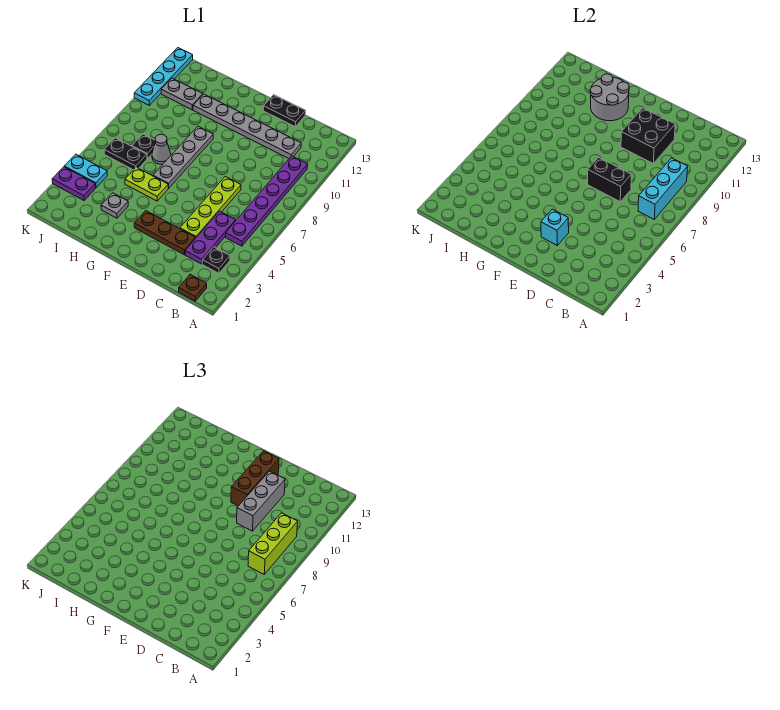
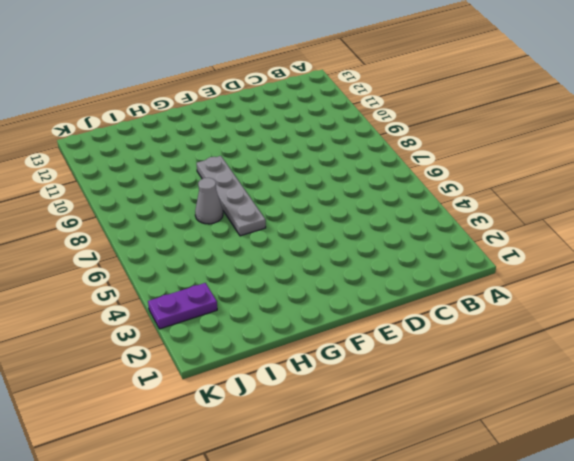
none -> brown 1x1 plate [179,274,207,301]
none -> black 1x1 plate [202,247,230,273]
none -> purple 1x6 plate [226,156,308,246]

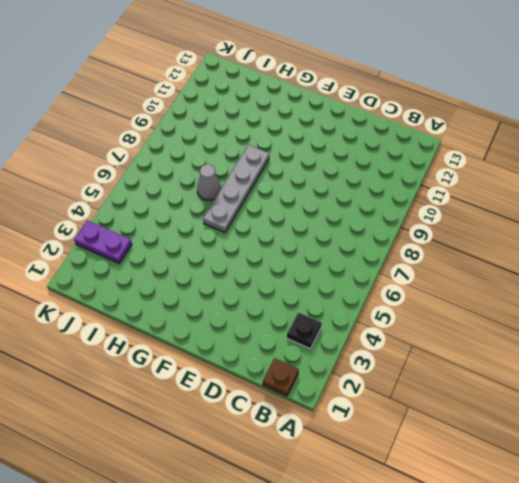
none -> purple 1x6 plate [226,156,308,246]
none -> purple 1x3 plate [185,211,236,264]
none -> grey 1x6 plate [193,94,301,159]

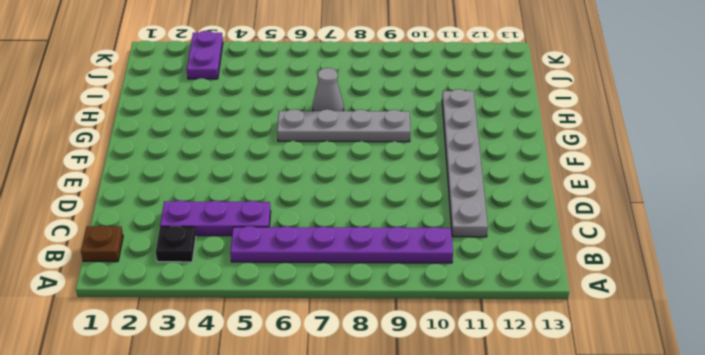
none -> brown 1x3 plate [134,211,196,255]
none -> lime 1x4 plate [180,177,241,237]
none -> black 1x2 plate [263,95,306,126]

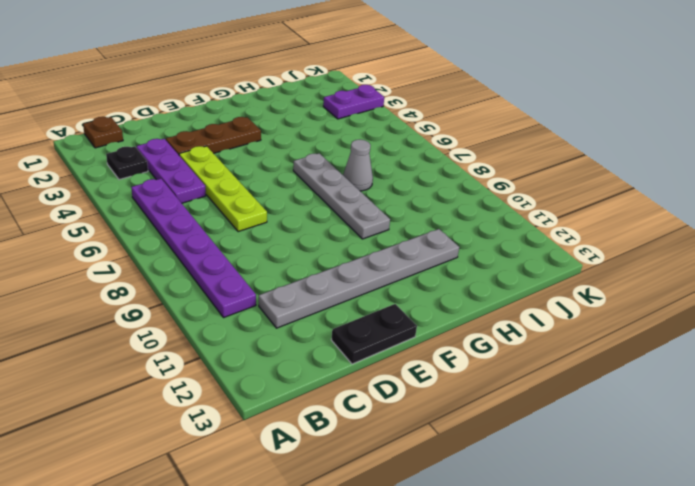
none -> lime 1x2 plate [125,167,168,201]
none -> grey 1x1 plate [101,193,128,218]
none -> black 1x2 plate [104,138,147,170]

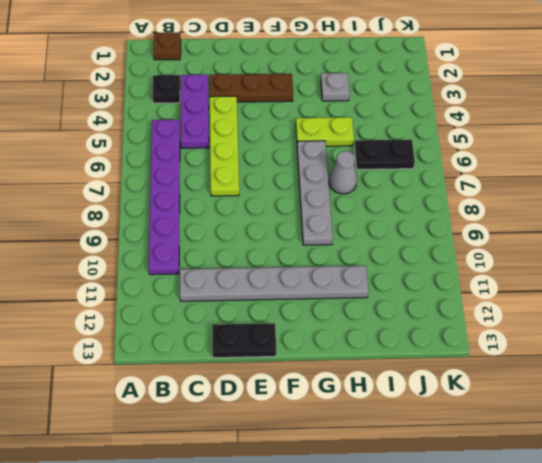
none -> black 1x1 plate [132,134,155,158]
none -> grey 1x2 plate [161,78,203,110]
none -> purple 1x2 plate [52,167,96,200]

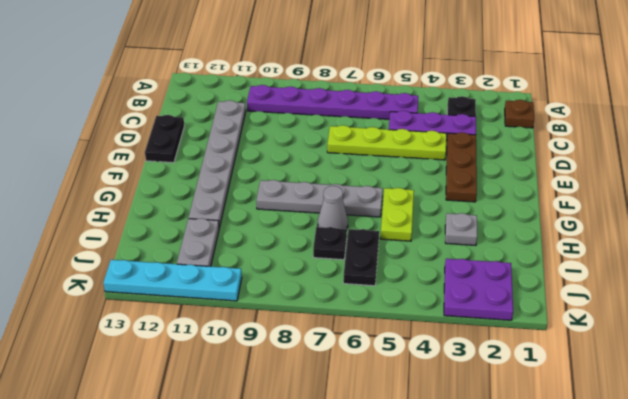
purple 2x2 plate [444,259,513,320] -> purple 1x2 plate [52,167,96,200]
none -> cyan 1x2 plate [64,154,107,188]
none -> cyan 1x3 brick [638,158,688,219]
none -> black 1x2 brick [588,157,631,202]

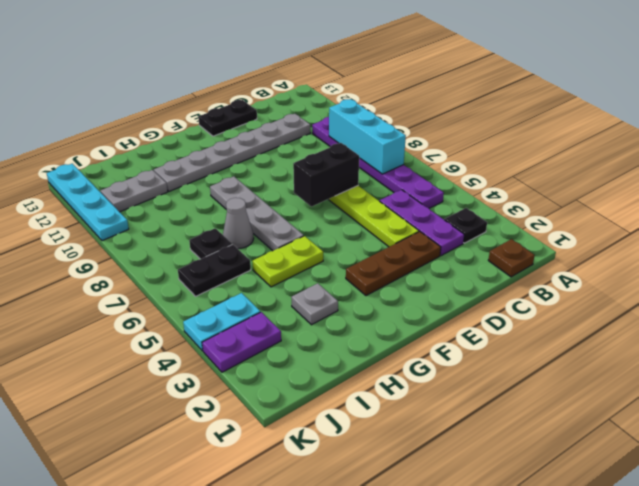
none -> black 2x2 brick [621,108,675,163]
none -> cyan 1x1 brick [541,209,569,245]
none -> grey 2x2 round brick [590,74,629,121]

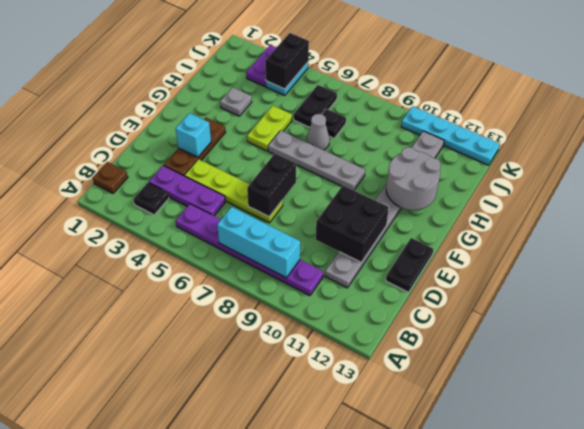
black 1x2 brick [265,33,309,89] -> none
none -> lime 1x3 brick [248,513,298,574]
none -> grey 1x3 brick [237,471,285,531]
none -> brown 1x3 brick [231,451,279,506]

